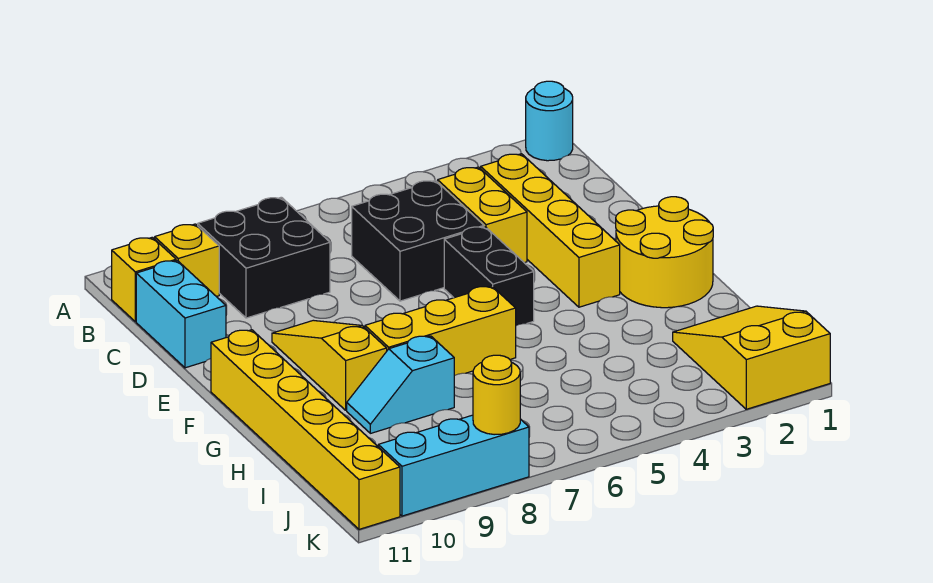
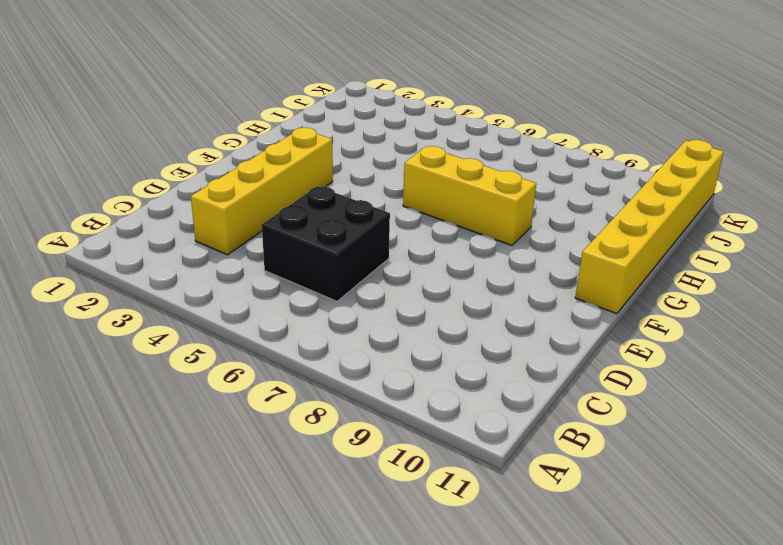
none -> cyan 1x1 round brick [526,81,573,161]
none -> black 2x2 brick [198,197,330,318]
none -> yellow 1x1 brick [155,224,219,297]

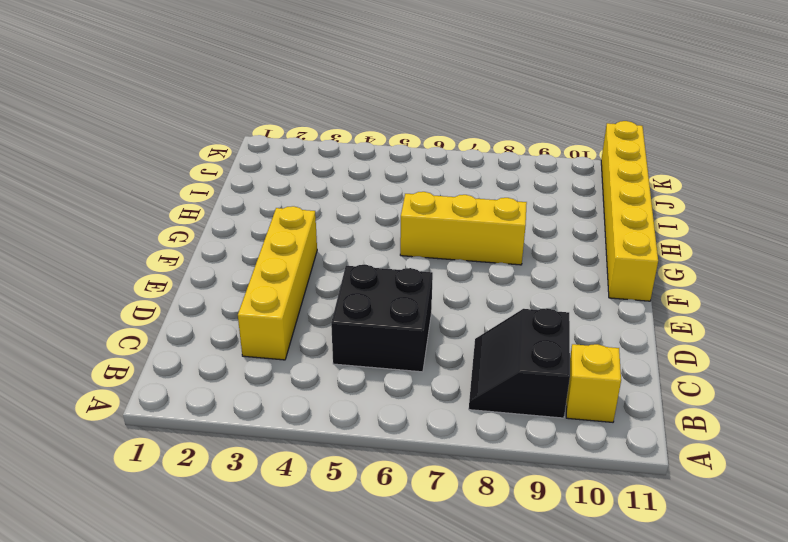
black 2x2 slope [469,308,570,418] -> black 2x2 brick [198,197,330,318]
none -> cyan 1x1 round brick [526,81,573,161]
none -> yellow 1x1 brick [112,237,176,322]
none -> yellow 1x2 brick [438,167,527,263]

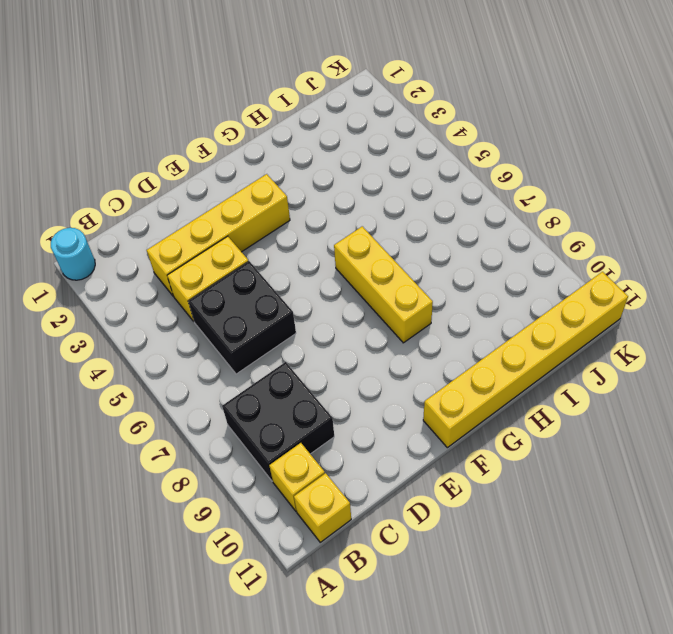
none -> cyan 1x2 brick [136,261,226,368]
none -> black 1x2 brick [444,227,534,326]
none -> yellow 1x3 slope [272,320,387,410]

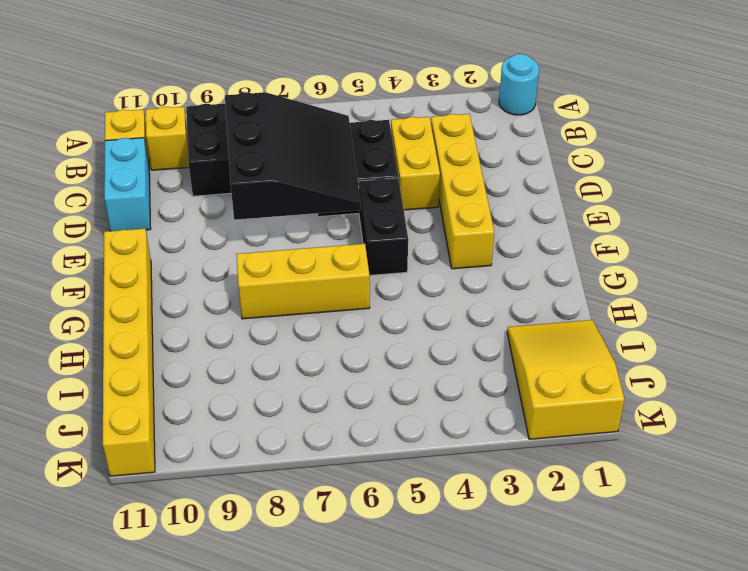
black 3x3 slope [225,92,361,220] -> none
none -> yellow 1x3 slope [272,320,387,410]
none -> yellow 2x2 round brick [616,197,713,308]
none -> cyan 1x2 slope [347,336,454,433]

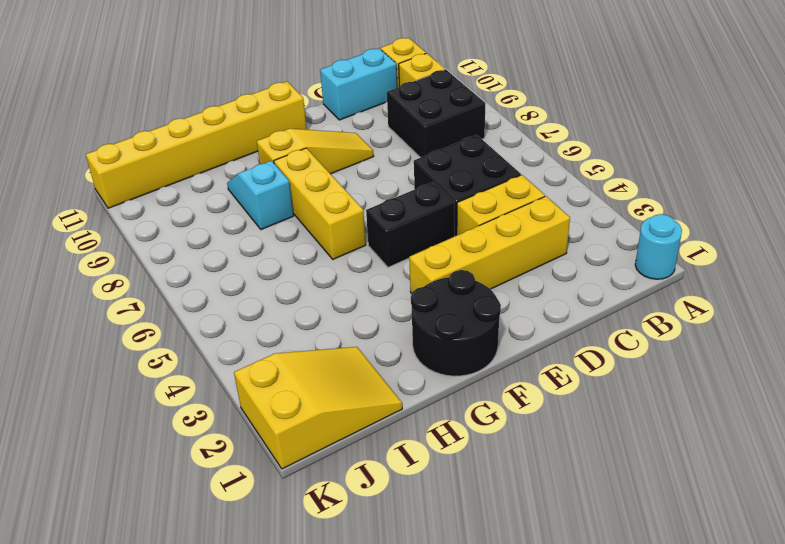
black 2x2 round brick [411,270,501,376] -> yellow 2x2 round brick [616,197,713,308]
none -> cyan 1x3 brick [378,415,529,516]
none -> yellow 1x1 round brick [473,355,520,435]

